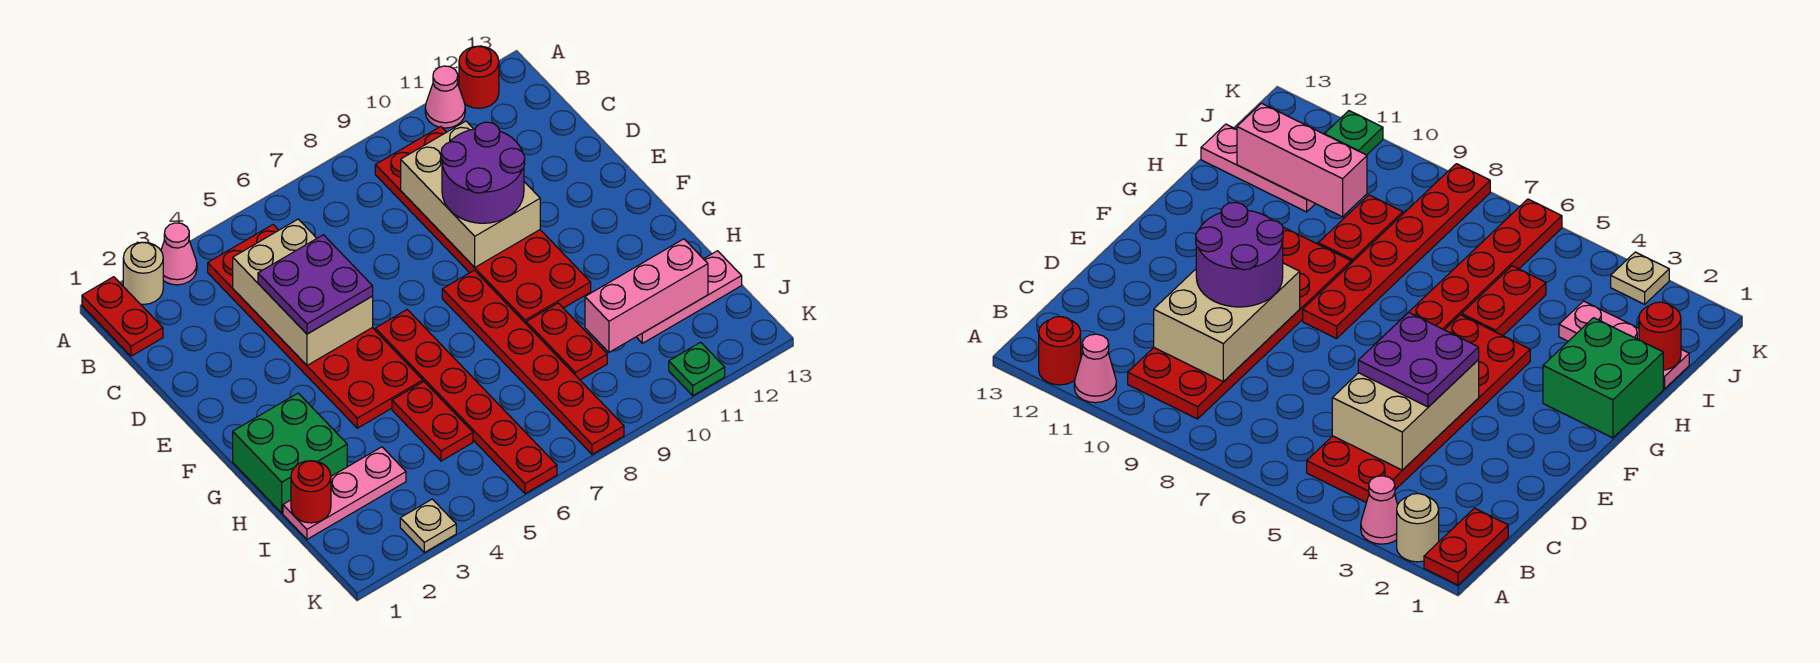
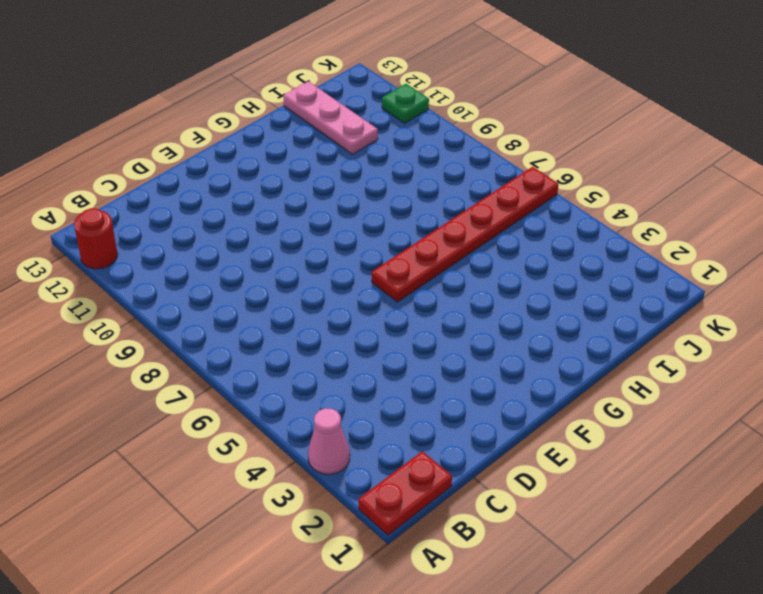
none -> tan 1x1 round brick [123,242,163,304]
none -> pink 1x1 cone [425,66,465,128]
none -> red 2x6 plate [208,225,423,428]

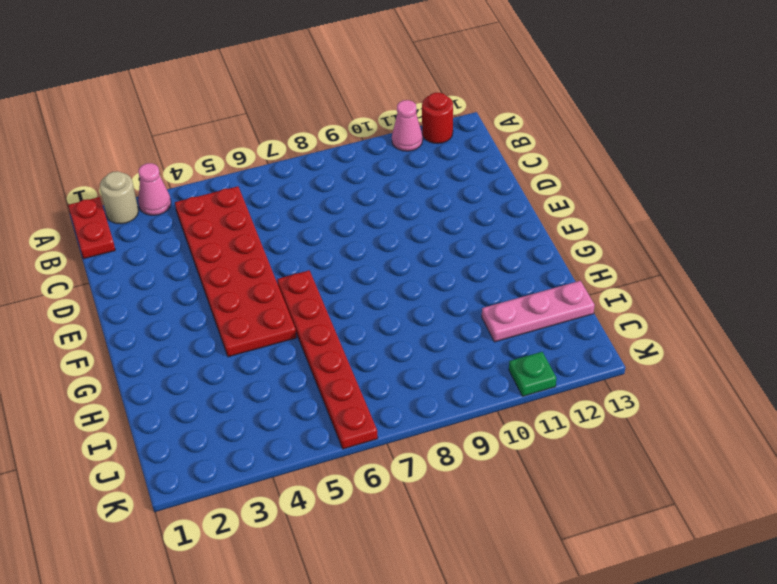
none -> red 2x6 plate [375,127,591,323]
none -> red 1x6 plate [442,270,624,455]
none -> green 2x2 brick [233,393,347,513]

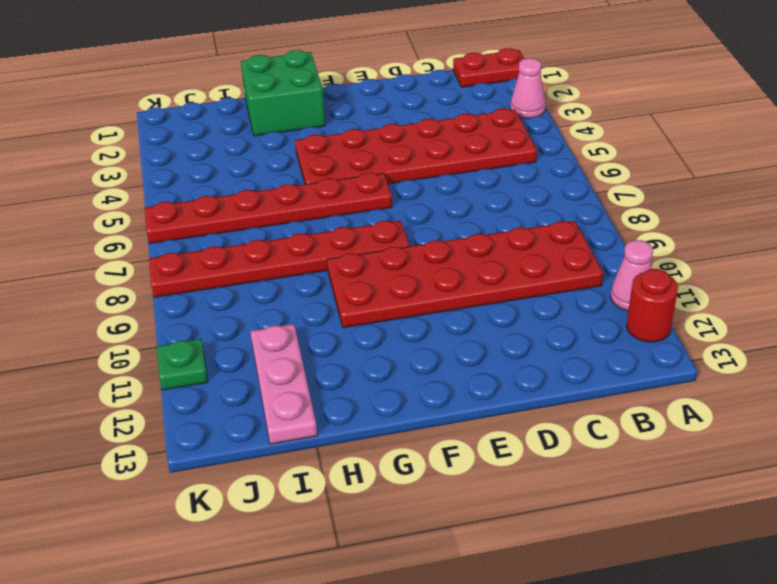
none -> tan 1x1 round brick [123,242,163,304]
none -> red 1x2 plate [392,382,473,461]
none -> red 1x2 plate [526,303,607,380]

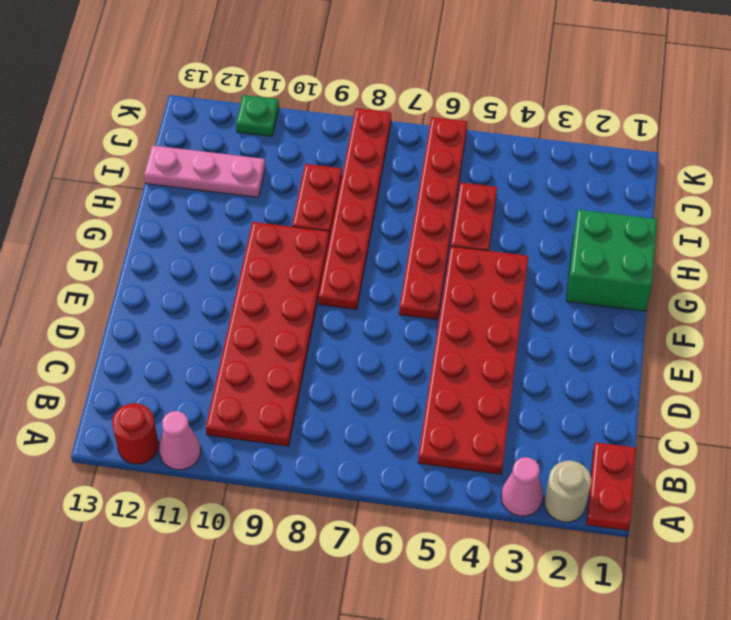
none -> pink 1x3 plate [283,447,406,539]
none -> tan 1x1 plate [400,499,456,552]
none -> tan 2x3 brick [233,219,373,365]

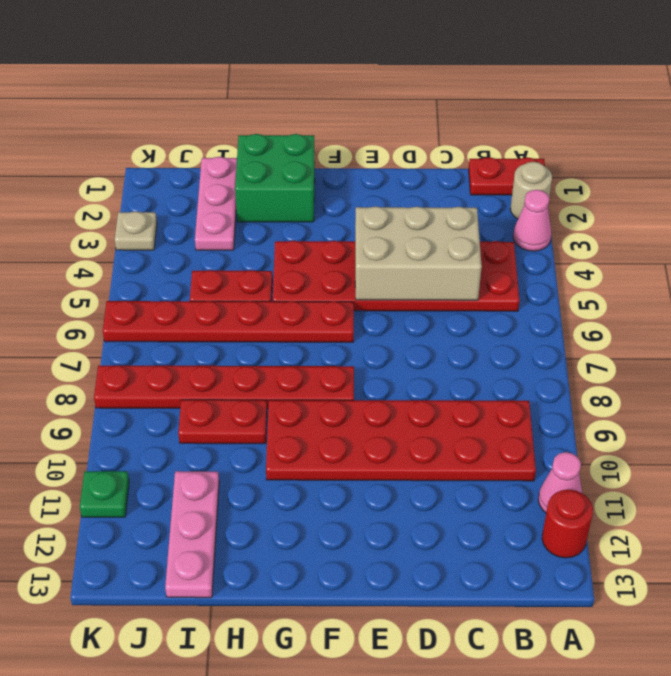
none -> tan 2x3 brick [401,121,540,267]
none -> red 1x1 round brick [291,461,331,523]
none -> pink 1x3 brick [585,239,708,352]

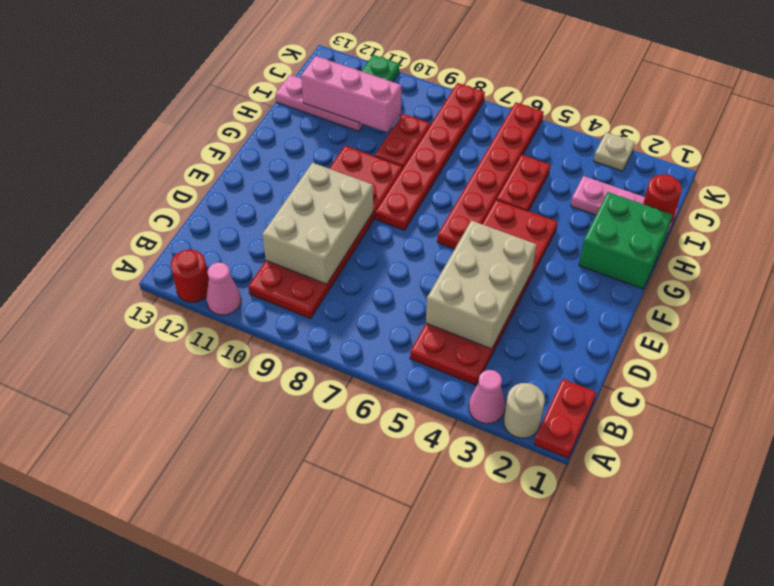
none -> purple 2x2 plate [258,235,373,334]
none -> purple 2x2 round brick [441,122,525,223]

